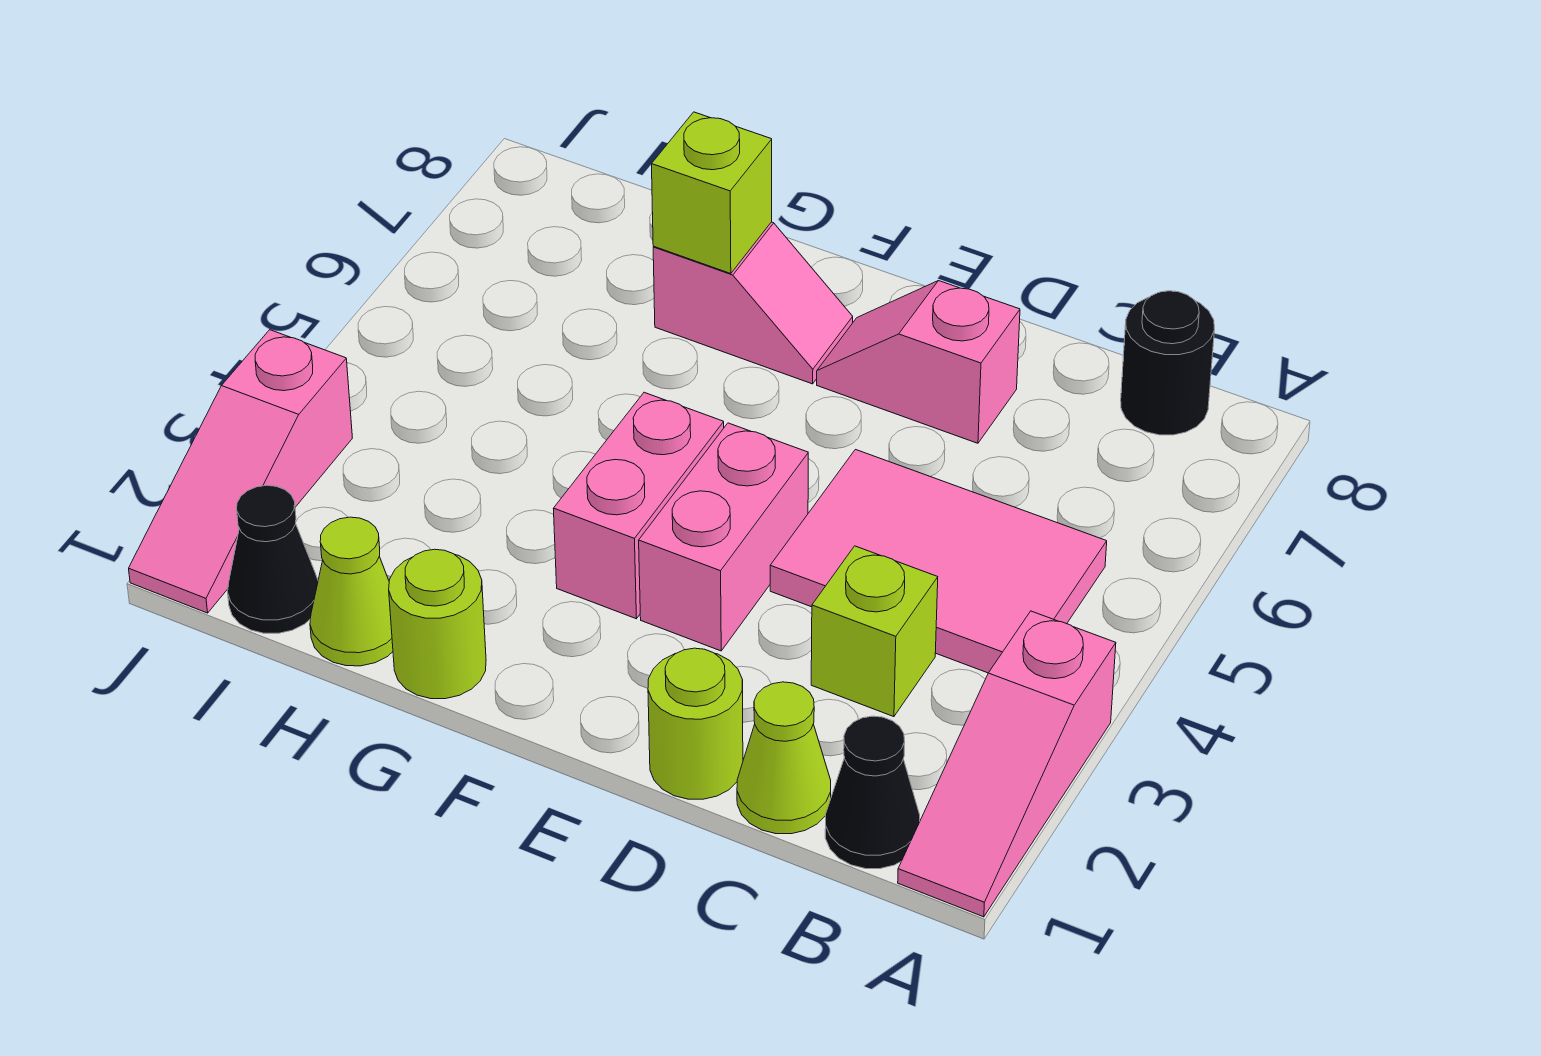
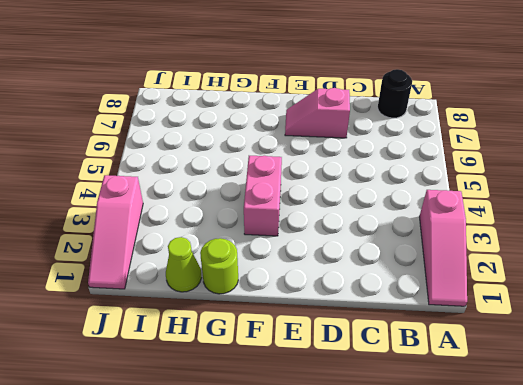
none -> black 1x1 cone [825,716,920,869]
none -> pink 2x3 tile [770,450,1107,673]
none -> lime 1x1 cone [737,682,831,834]

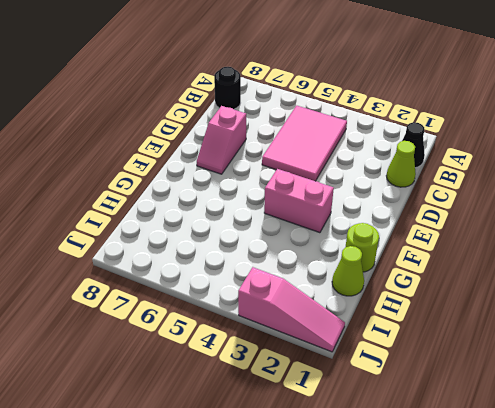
none -> pink 1x3 slope [898,611,1116,917]
none -> lime 1x1 brick [811,546,938,717]
none -> lime 1x1 round brick [648,648,743,799]

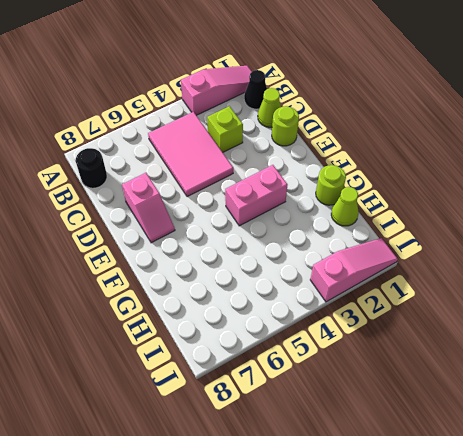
none -> pink 1x2 brick [639,423,808,651]
none -> pink 1x2 slope [653,222,853,384]
none -> black 1x1 cone [228,485,318,633]

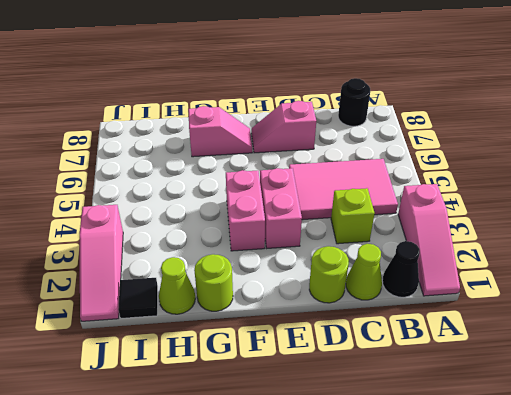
black 1x1 tile [118,278,158,318] -> black 1x1 cone [228,485,318,633]
none -> lime 1x1 brick [652,112,772,274]

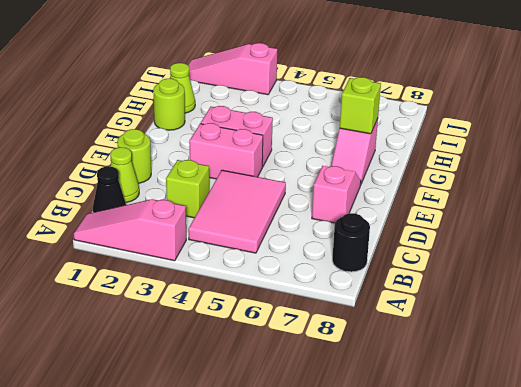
none -> black 1x1 cone [228,485,318,633]

